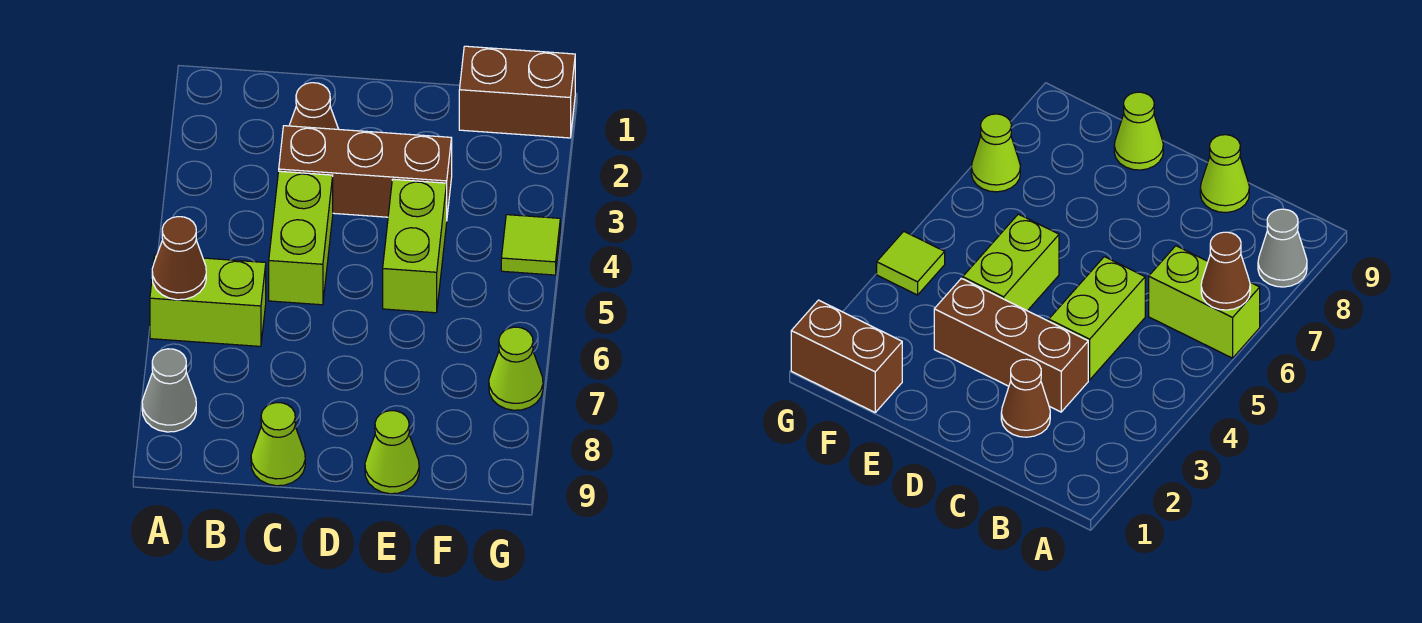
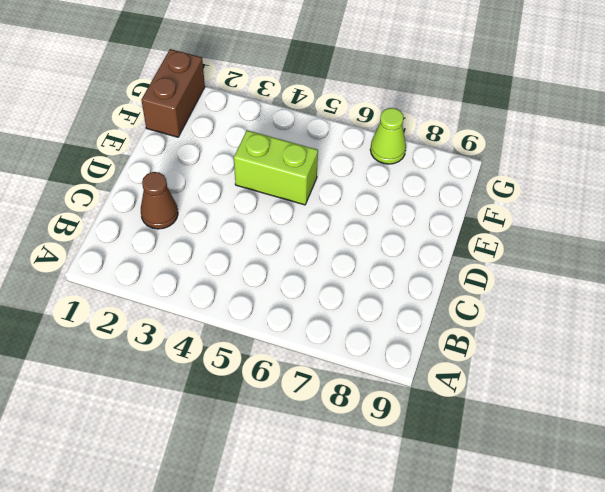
none -> lime 1x2 brick [150,255,266,346]
none -> grey 1x1 cone [142,349,196,432]
none -> brown 1x3 brick [279,126,452,217]

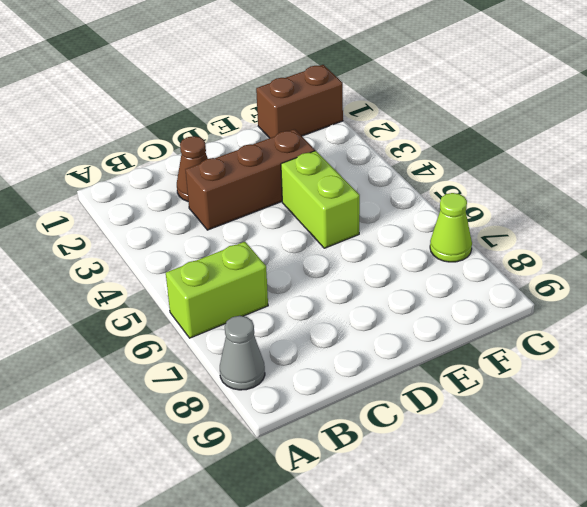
none -> lime 1x2 brick [269,171,333,305]
none -> lime 1x1 cone [251,403,305,486]
none -> lime 1x1 cone [365,411,419,494]

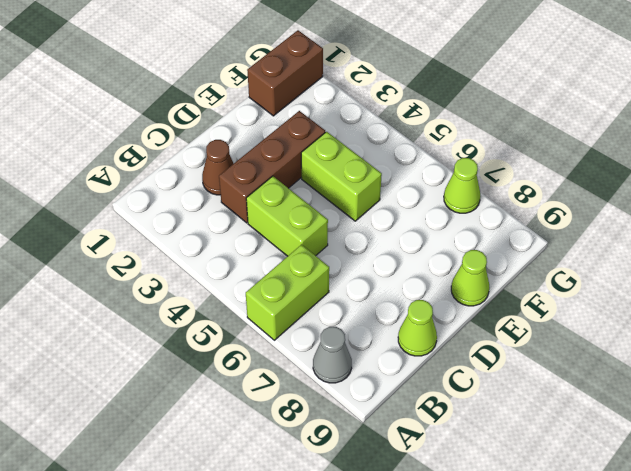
none -> lime 1x1 tile [501,215,560,275]
none -> brown 1x1 cone [152,217,206,300]

